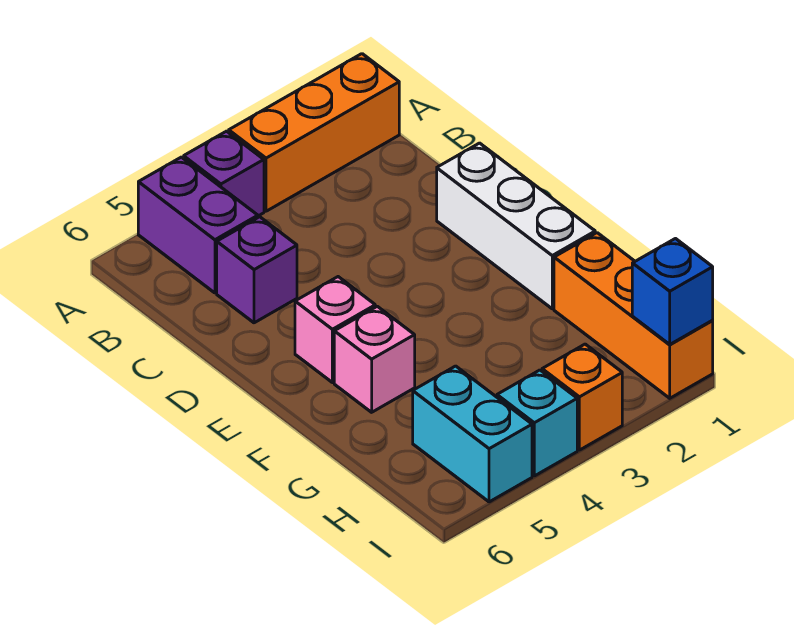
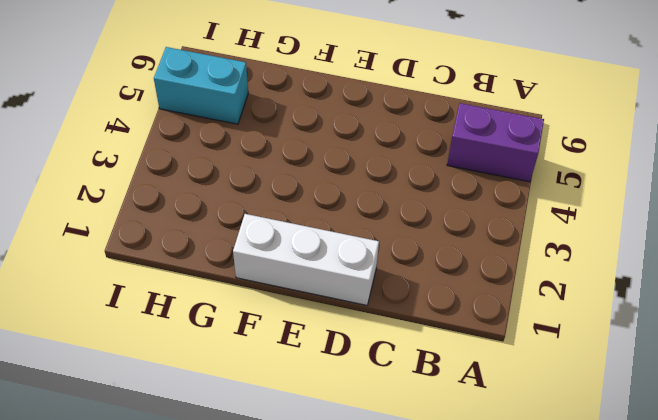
none -> orange 1x3 brick [229,54,399,211]
none -> purple 1x1 brick [184,131,264,216]
none -> purple 1x1 brick [217,217,297,323]

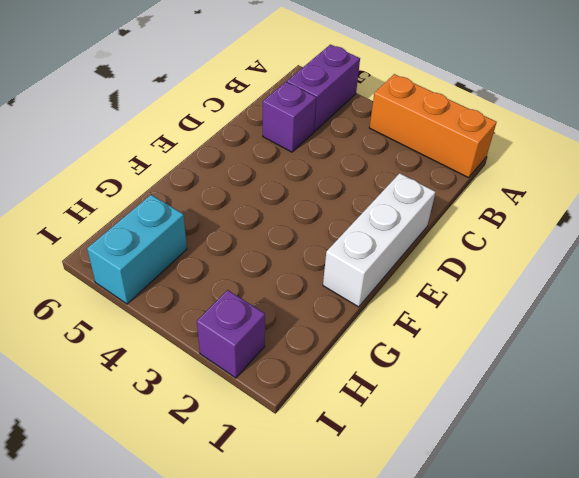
purple 1x1 brick [197,290,265,378] -> purple 1x1 brick moved to [184,131,264,216]
none -> pink 1x1 brick [295,277,375,383]
none -> pink 1x1 brick [334,306,415,412]
none -> orange 1x3 brick [554,233,713,398]

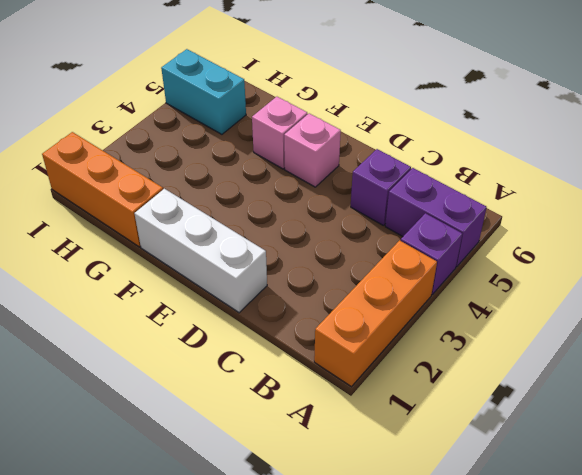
none -> orange 1x1 brick [542,344,622,450]
none -> cyan 1x1 brick [497,370,577,476]
none -> blue 1x1 brick [632,239,713,345]

